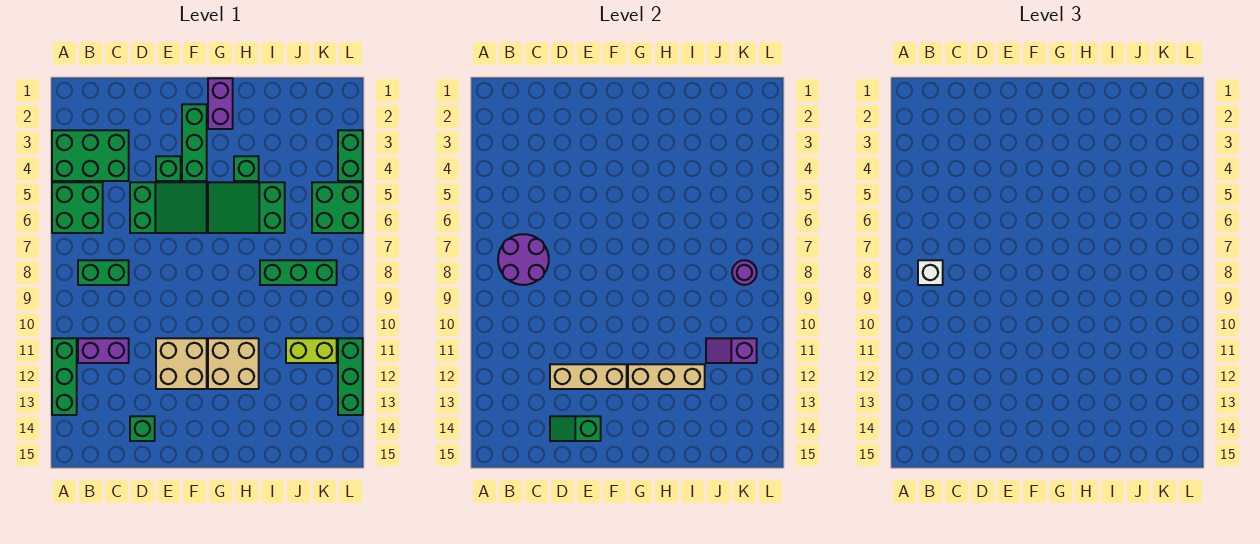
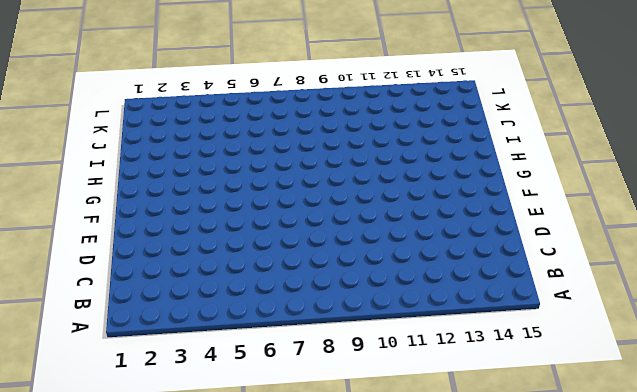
none -> green 2x3 brick [52,130,129,181]
none -> green 2x2 brick [52,182,103,233]
none -> green 1x3 brick [52,338,77,415]

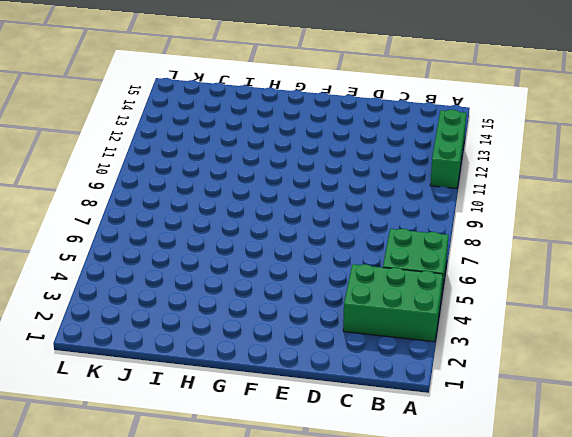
none -> green 1x2 brick [78,260,129,285]
none -> purple 1x2 brick [78,338,129,363]
none -> green 2x3 slope [130,182,207,233]

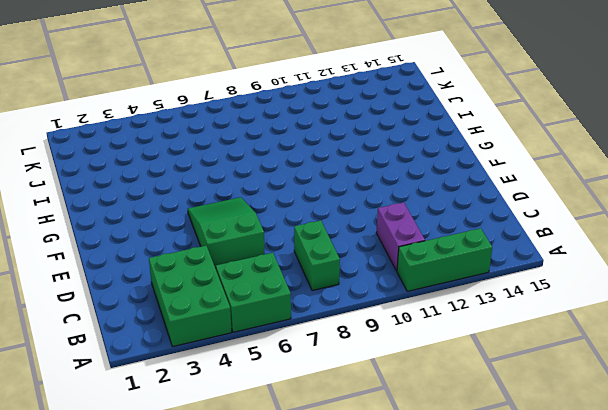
none -> green 1x1 brick [130,416,155,441]
none -> green 1x1 brick [156,156,181,181]
none -> tan 2x2 brick [156,338,207,389]

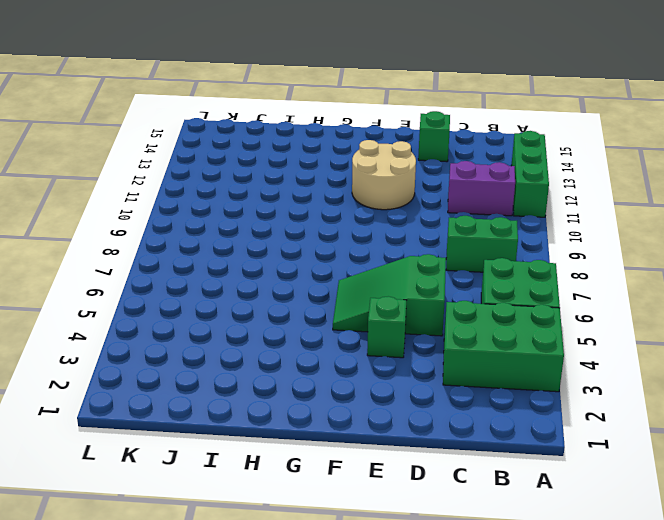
tan 2x2 round brick [352,140,416,210] -> tan 2x2 brick [156,338,207,389]
none -> green 1x3 brick [182,104,207,181]
none -> purple 1x2 brick [208,78,233,129]
none -> green 2x3 slope [208,182,285,233]

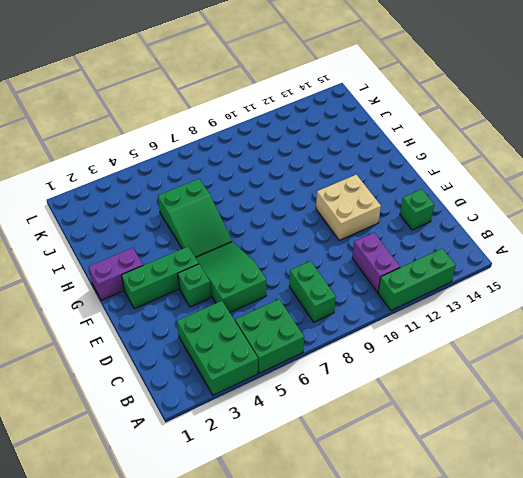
none -> tan 2x2 brick [208,338,259,389]
none -> green 1x1 brick [234,156,259,181]
none -> green 1x3 brick [260,260,337,285]

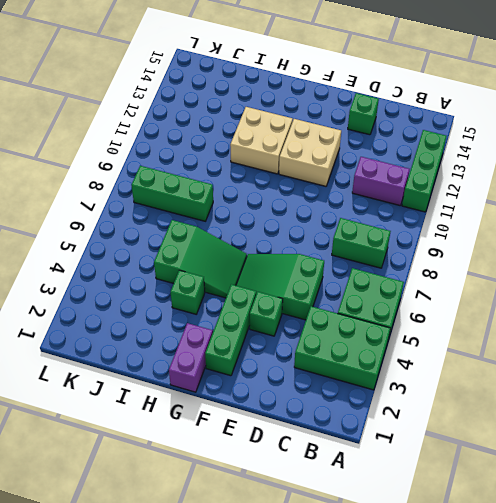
none -> lime 1x2 brick [286,338,337,363]
none -> green 2x2 brick [312,182,363,233]
none -> green 1x2 brick [338,130,363,181]

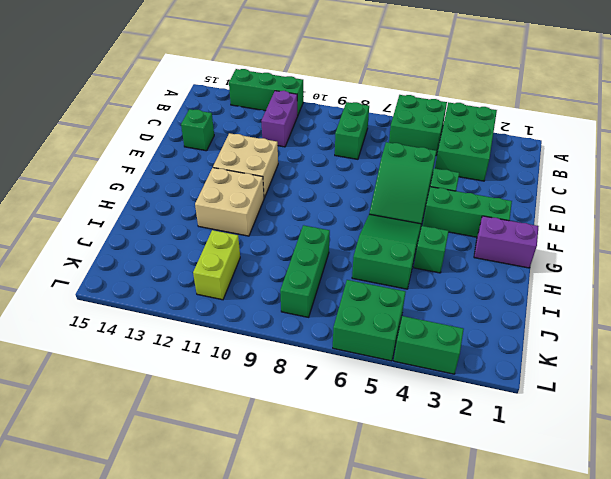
none -> green 1x3 brick [338,338,363,415]
none -> purple 2x2 round brick [498,234,549,285]
none -> tan 1x3 brick [550,364,627,389]

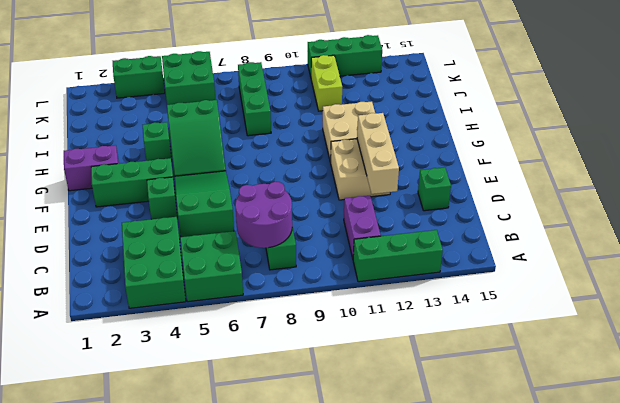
none -> green 1x2 slope [550,416,601,441]
none -> tan 1x3 brick [628,364,705,389]
none -> purple 1x2 slope [706,338,757,363]

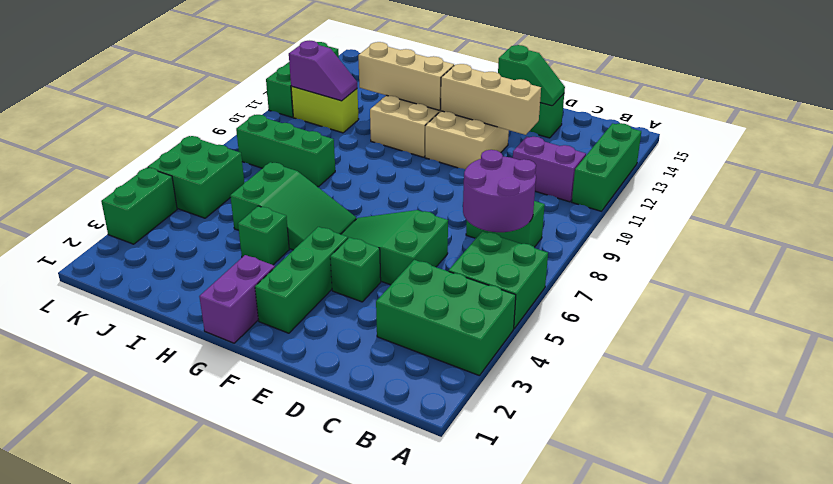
none -> purple 1x1 round brick [732,260,757,285]
none -> white 1x1 brick [918,260,943,285]

